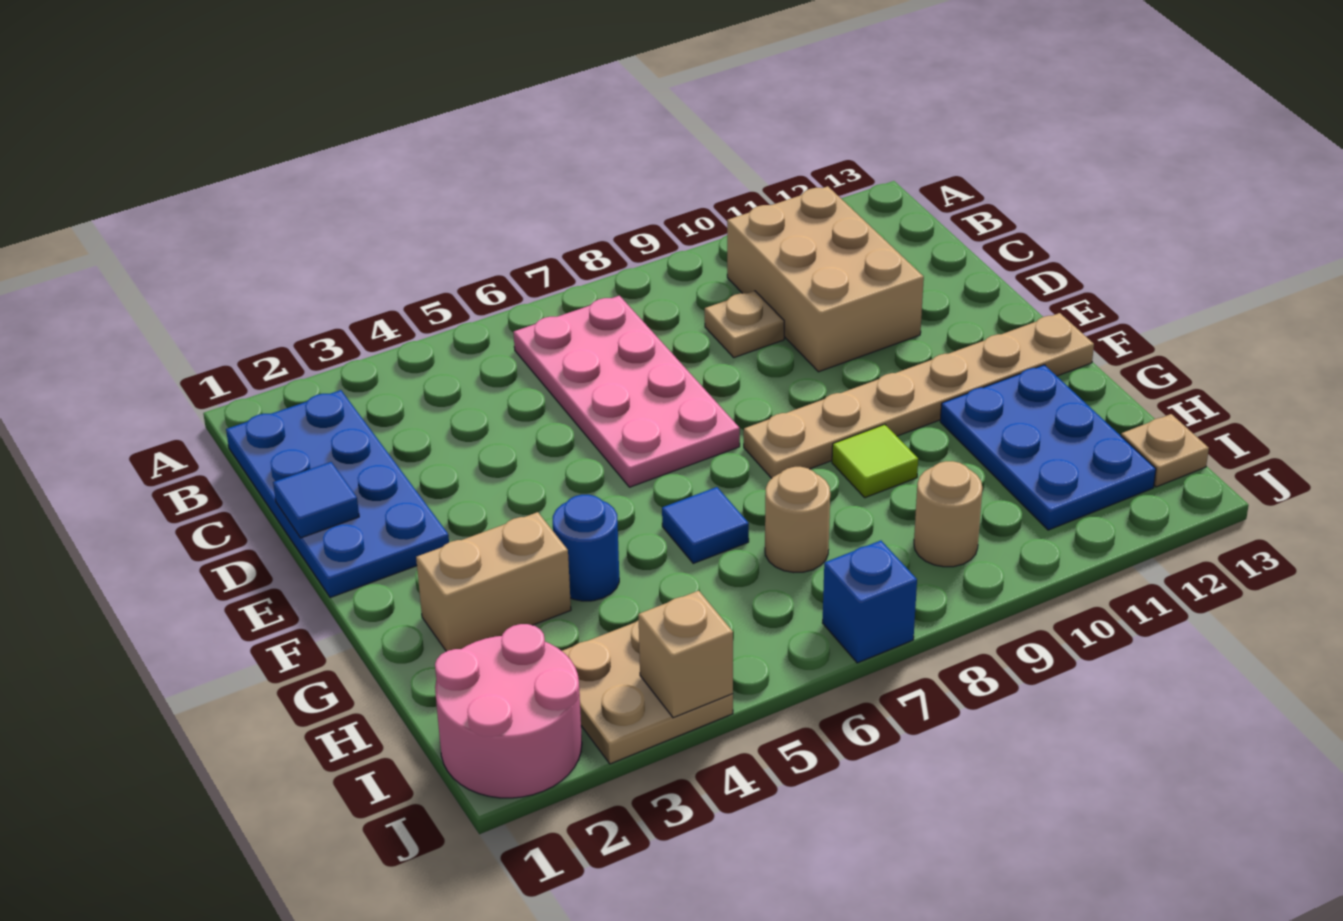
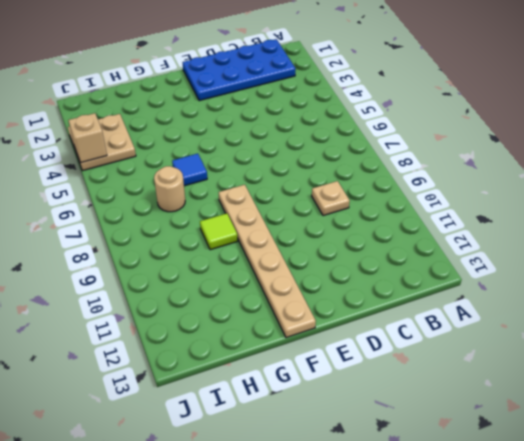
none -> pink 2x4 plate [514,296,740,487]
none -> tan 2x3 brick [727,186,924,372]
none -> tan 1x2 brick [416,512,571,651]

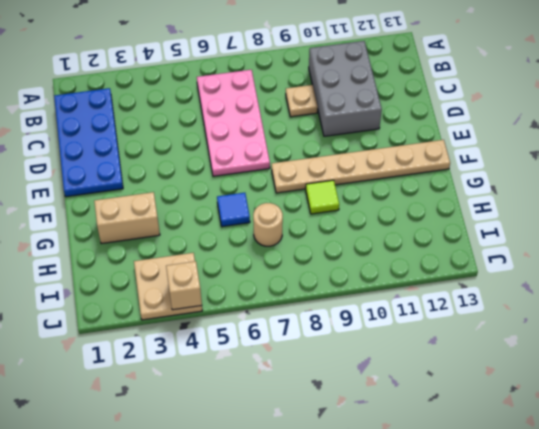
grey 2x3 brick [309,41,382,136] -> tan 2x3 brick [727,186,924,372]
none -> blue 1x1 round brick [553,495,619,601]
none -> blue 2x3 plate [940,365,1156,530]
none -> pink 2x2 round brick [435,624,582,798]

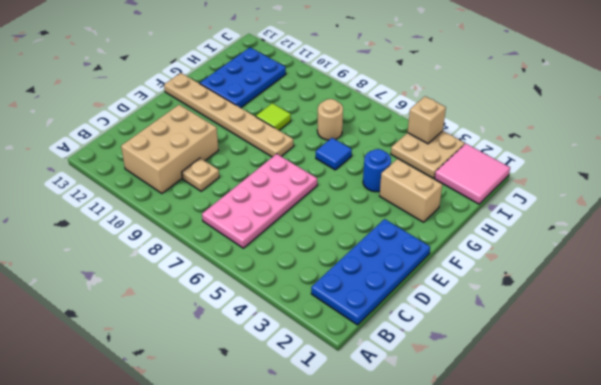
pink 2x2 tile [435,144,510,204] -> pink 2x2 round brick [435,624,582,798]
none -> tan 1x1 round brick [914,461,982,567]
none -> tan 1x1 plate [1121,414,1209,487]
none -> blue 1x1 brick [822,541,917,663]

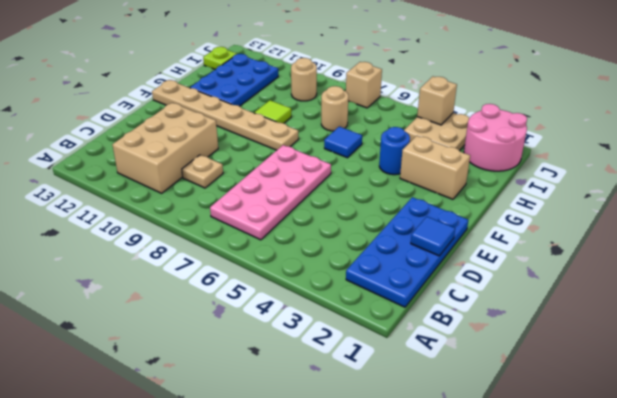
lime 1x1 plate [203,47,237,70] -> tan 1x1 plate [1121,414,1209,487]
tan 1x1 brick [346,62,382,108] -> blue 1x1 brick [822,541,917,663]

